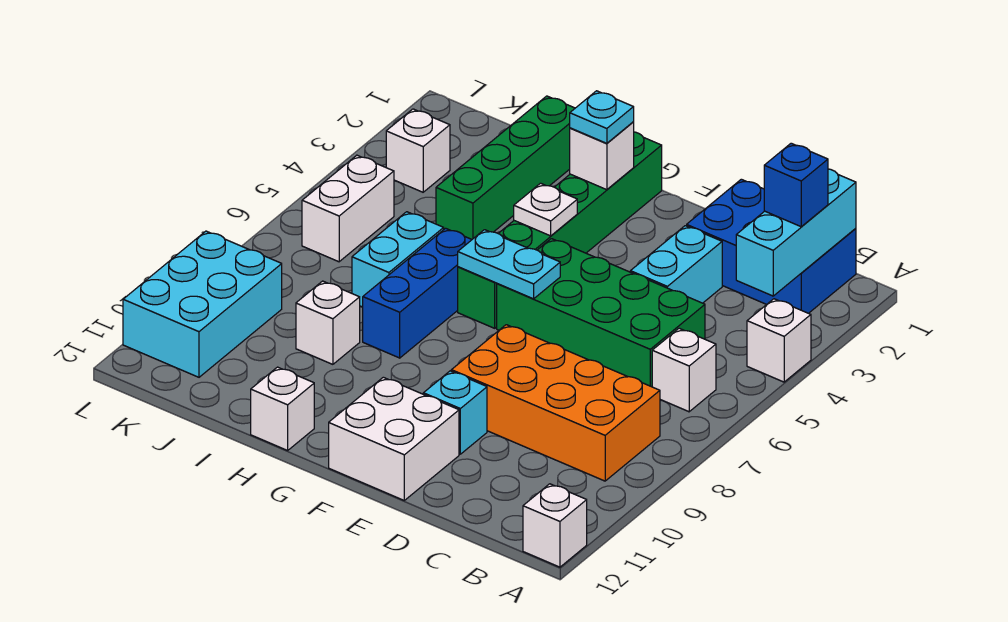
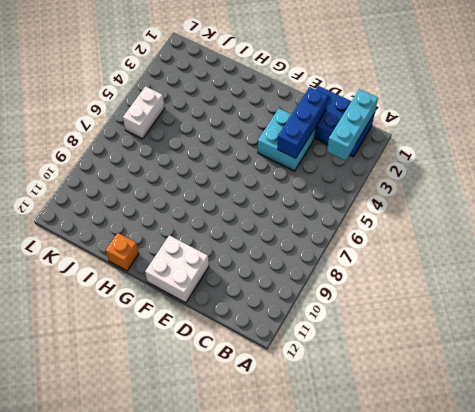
blue 1x3 brick [277,87,328,158] -> blue 1x3 brick moved to [363,228,472,358]
cyan 2x2 brick [258,109,316,171] -> cyan 1x2 brick [630,226,722,303]
orange 1x1 brick [106,233,139,271] -> white 1x1 brick [251,367,314,450]
none -> white 1x1 brick [747,299,811,382]
none -> white 1x1 brick [523,484,587,567]
none -> white 1x1 brick [652,328,716,412]

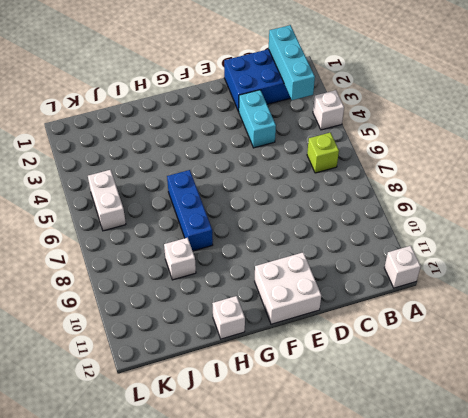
lime 1x1 brick [307,133,339,173] -> white 1x1 brick [652,328,716,412]
none -> orange 2x4 brick [451,325,660,481]
none -> green 2x4 brick [497,239,705,387]
none -> cyan 1x1 brick [423,371,487,454]

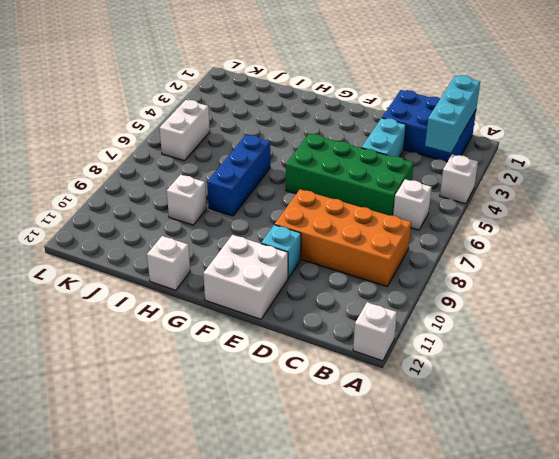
none -> green 1x6 brick [458,132,662,328]
none -> green 1x4 brick [436,96,575,239]
none -> cyan 1x2 brick [352,212,444,307]

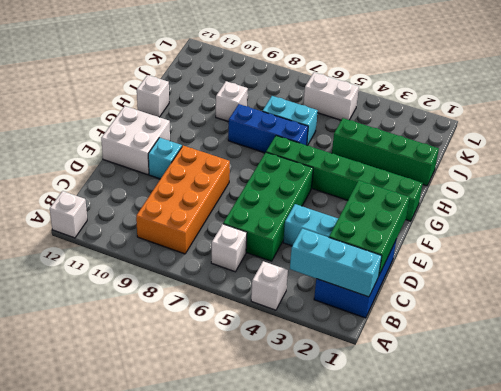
green 2x3 brick [329,180,410,275] -> none
none -> white 1x1 brick [386,109,450,192]
none -> cyan 2x3 brick [123,231,282,377]
none -> cyan 1x2 plate [458,230,560,299]

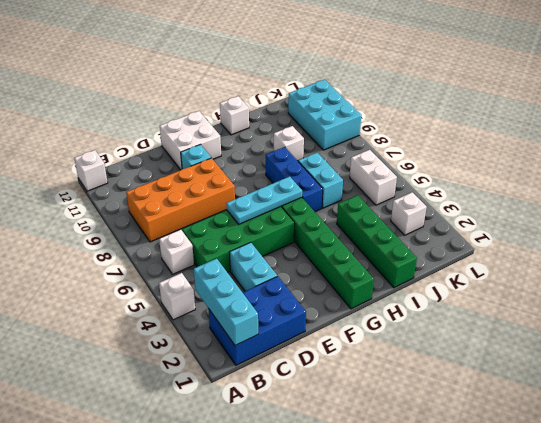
cyan 1x3 plate [226,176,302,224] -> cyan 1x2 plate [458,230,560,299]
none -> white 1x1 brick [570,122,634,190]
none -> white 1x1 plate [514,183,577,236]
none -> blue 1x1 brick [764,143,828,227]

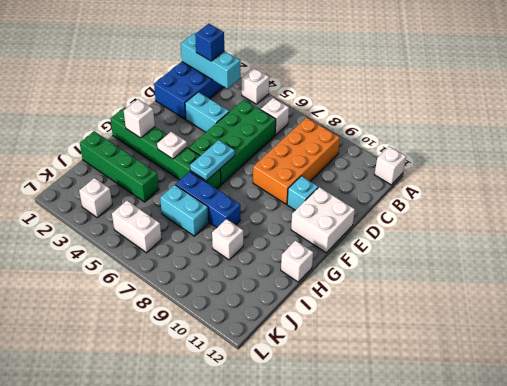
none -> cyan 2x3 brick [123,231,282,377]
none -> cyan 1x1 plate [570,91,634,143]

